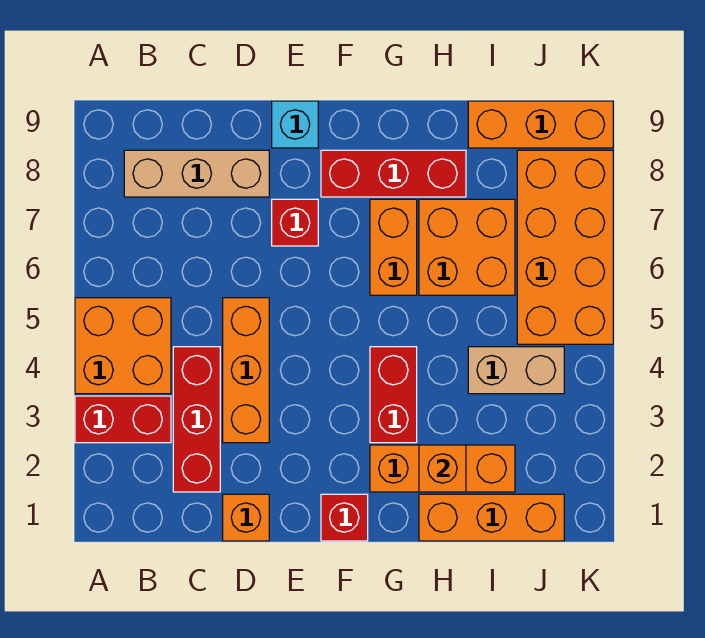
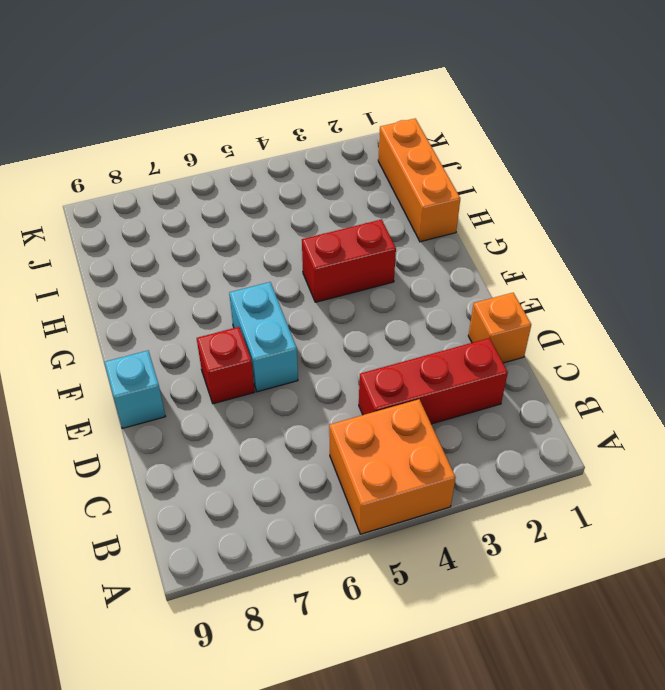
cyan 1x2 brick [229,282,298,392] -> none
none -> red 1x2 brick [75,396,171,443]
none -> tan 1x3 brick [124,150,269,197]
none -> orange 1x3 brick [223,298,269,443]

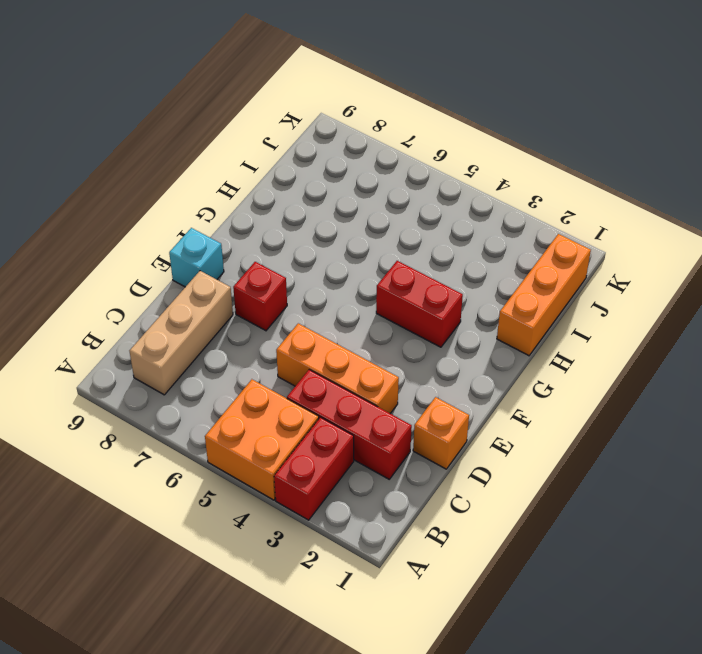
none -> red 1x1 brick [321,494,368,541]
none -> red 1x3 brick [321,150,466,197]
none -> orange 1x3 brick [370,445,515,492]

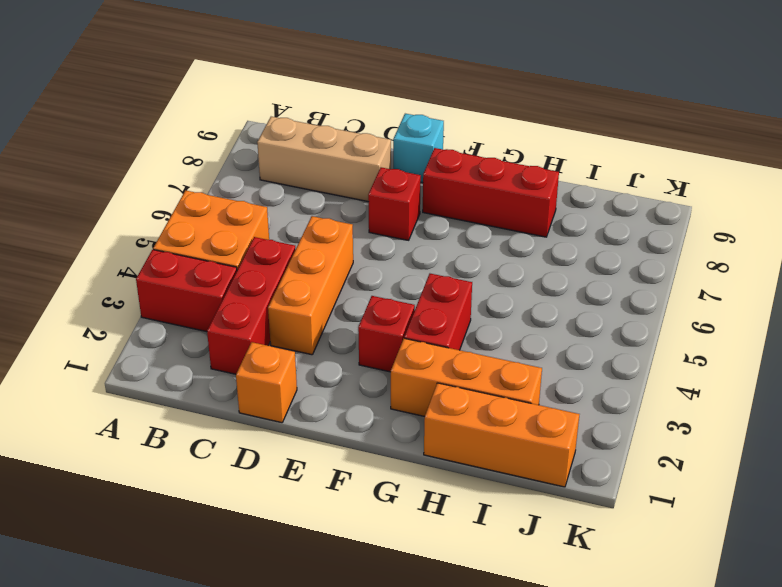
red 1x1 brick [358,296,415,372] -> red 1x1 brick moved to [321,494,368,541]
none -> orange 1x2 brick [370,199,417,295]
none -> orange 2x2 brick [419,199,515,295]
none -> tan 1x2 brick [468,347,564,394]

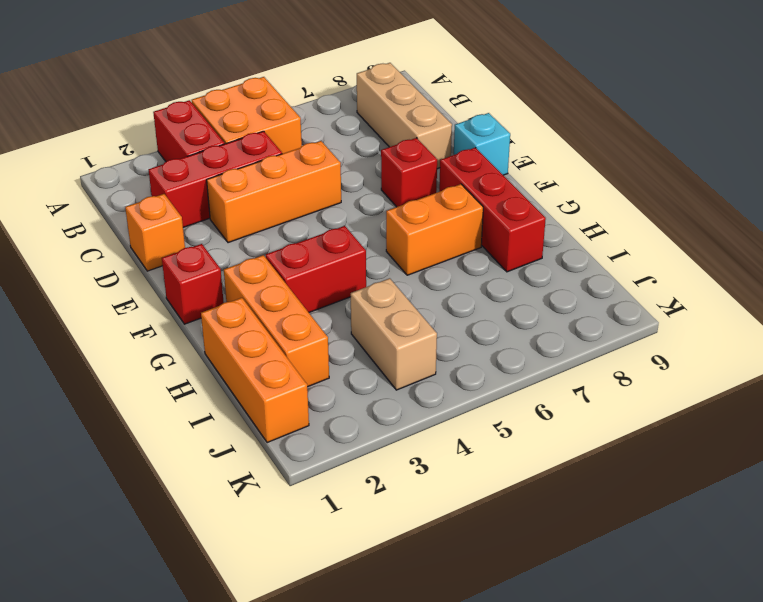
none -> orange 2x2 brick [419,199,515,295]
none -> orange 1x3 brick [468,101,613,148]
none -> orange 2x4 brick [517,150,613,344]

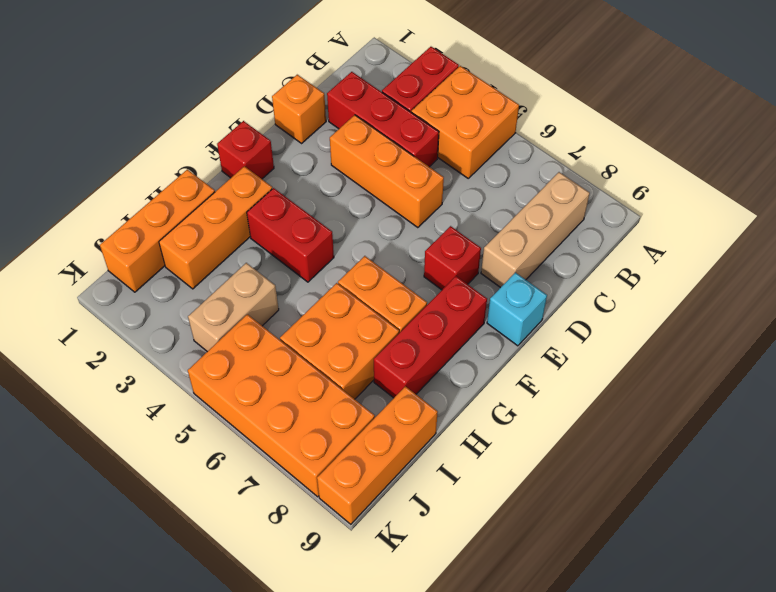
none -> orange 1x1 brick [419,445,466,492]

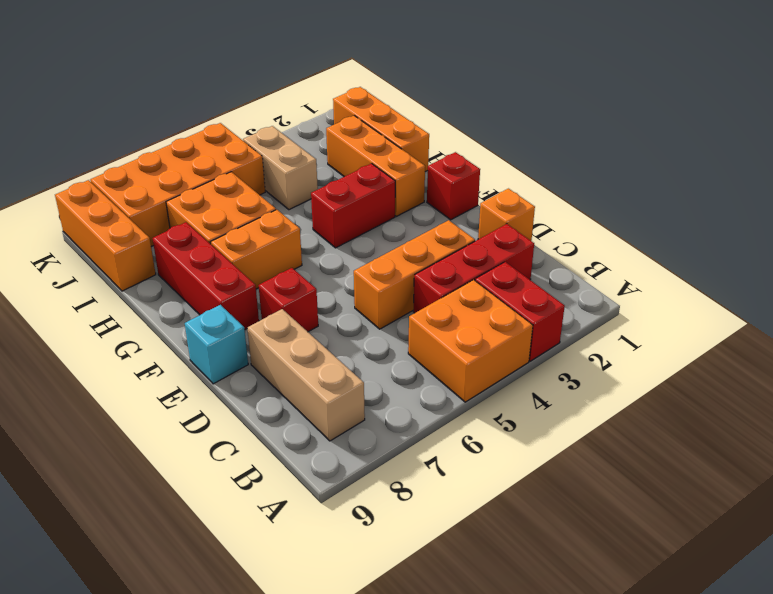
none -> orange 1x1 brick [419,445,466,492]

